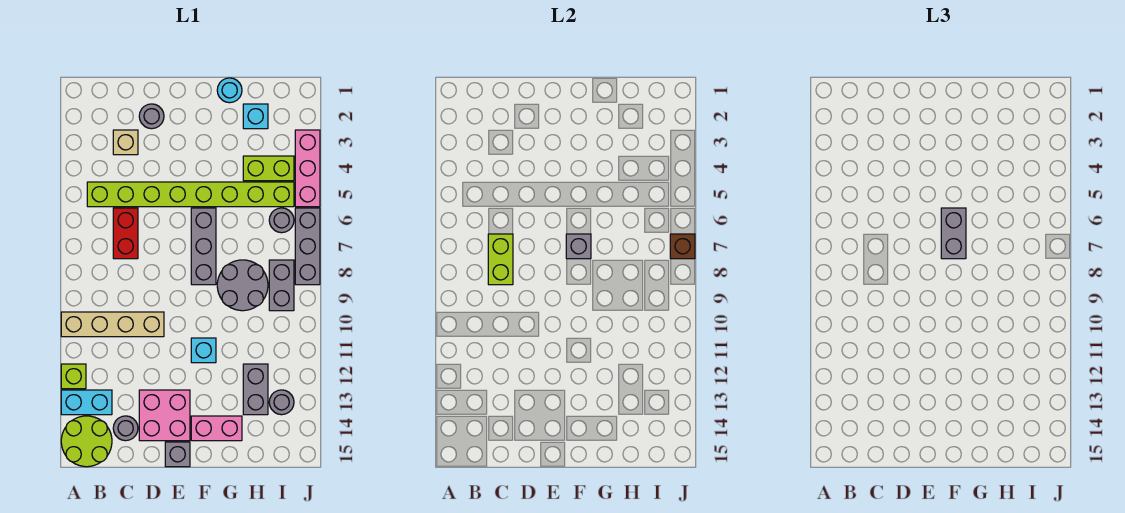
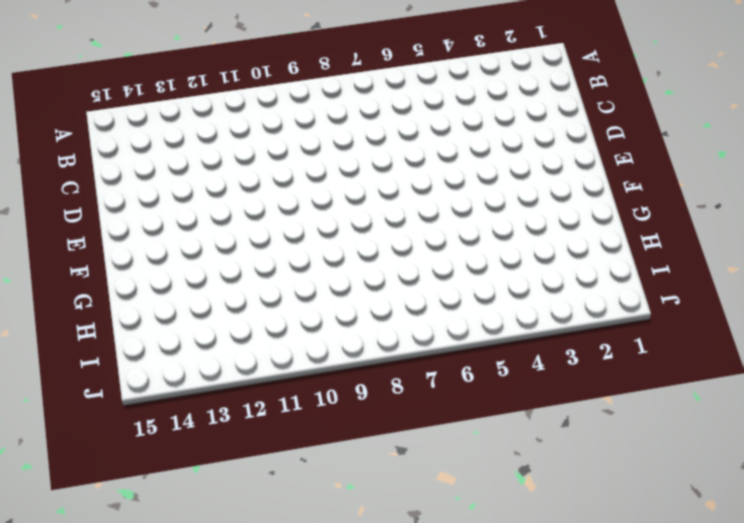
none -> tan 1x4 brick [61,312,164,337]
none -> lime 1x1 brick [61,364,86,389]
none -> cyan 1x2 brick [61,390,112,415]

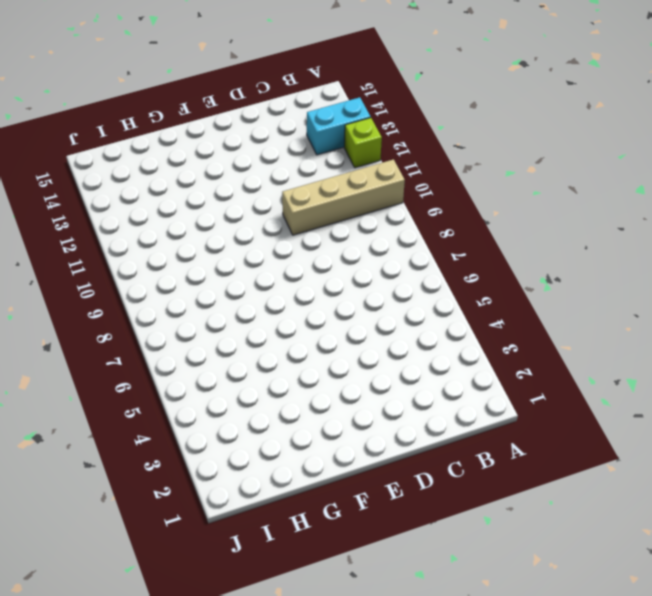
none -> lime 2x2 round brick [61,416,112,467]
none -> lime 1x8 brick [87,182,294,207]
none -> tan 1x1 brick [113,130,138,155]

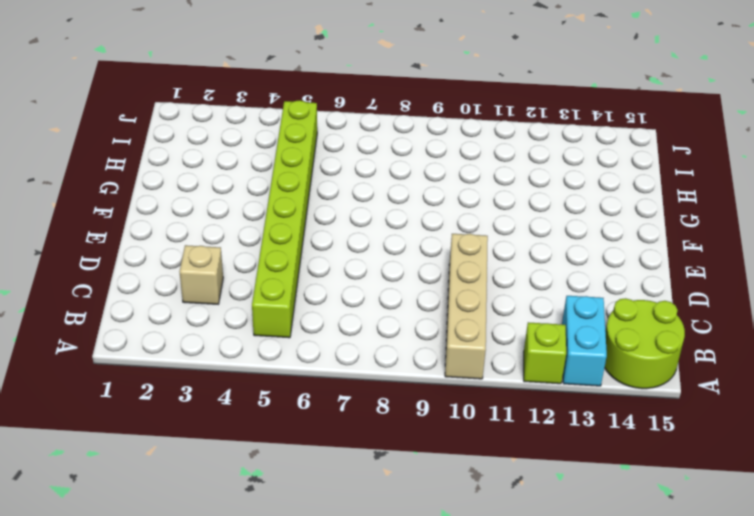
none -> red 1x2 brick [113,208,138,259]
none -> grey 1x1 round brick [113,416,138,441]
none -> grey 1x1 round brick [139,104,164,129]

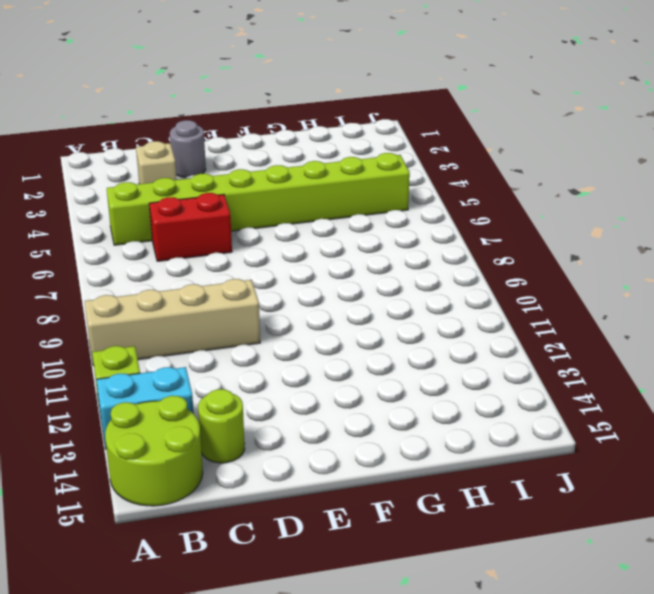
red 1x2 brick [149,193,232,261] -> red 1x2 brick turned to [113,208,138,259]
lime 1x1 round brick [198,389,245,463] -> grey 1x1 round brick [113,416,138,441]
none -> pink 2x2 brick [139,390,190,441]
none -> grey 1x1 brick [165,442,190,467]
none -> grey 1x3 brick [191,208,216,285]

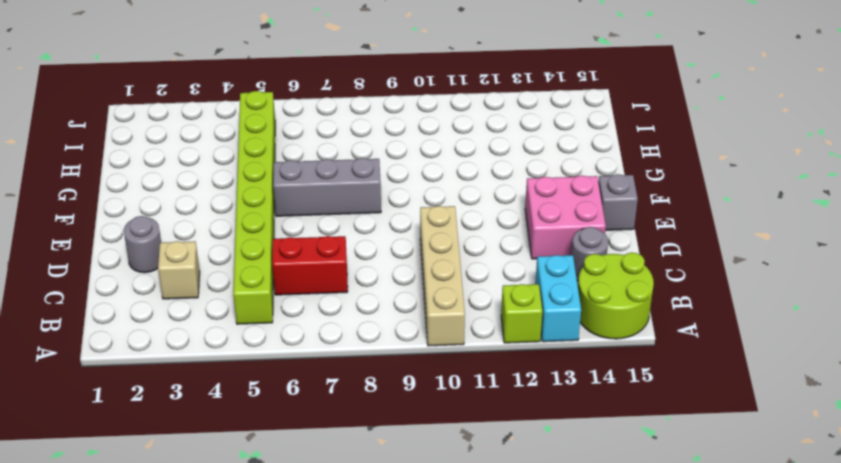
none -> cyan 1x1 brick [191,338,216,363]
none -> pink 1x2 brick [191,416,242,441]
none -> cyan 1x1 round brick [217,78,242,103]

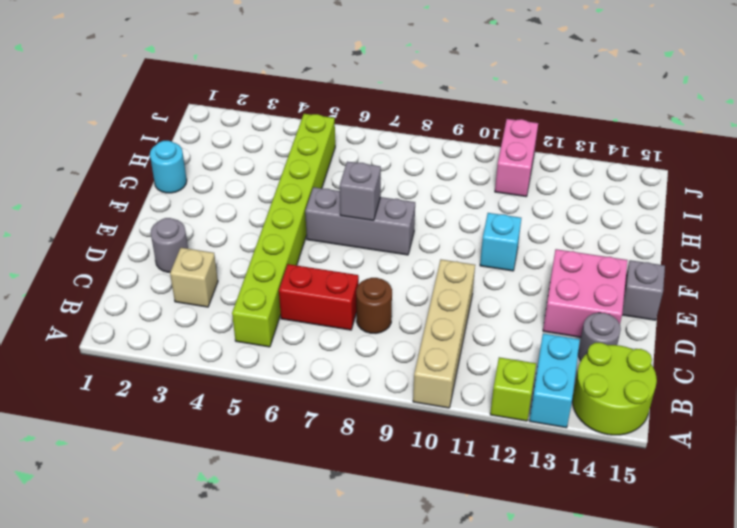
brown 1x1 round brick [356,278,392,333] -> none
pink 1x2 brick [495,119,538,197] -> pink 1x2 brick moved to [191,416,242,441]
none -> grey 2x2 round brick [217,260,268,311]
none -> cyan 1x1 brick [243,104,268,129]
none -> lime 1x2 brick [243,156,294,181]

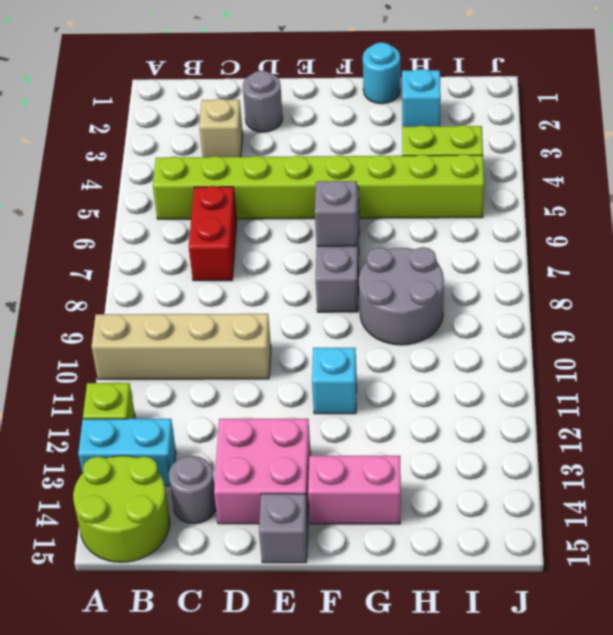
none -> grey 1x2 brick [243,364,268,415]
none -> grey 1x1 round brick [269,208,294,233]
none -> grey 1x2 brick [269,260,294,311]

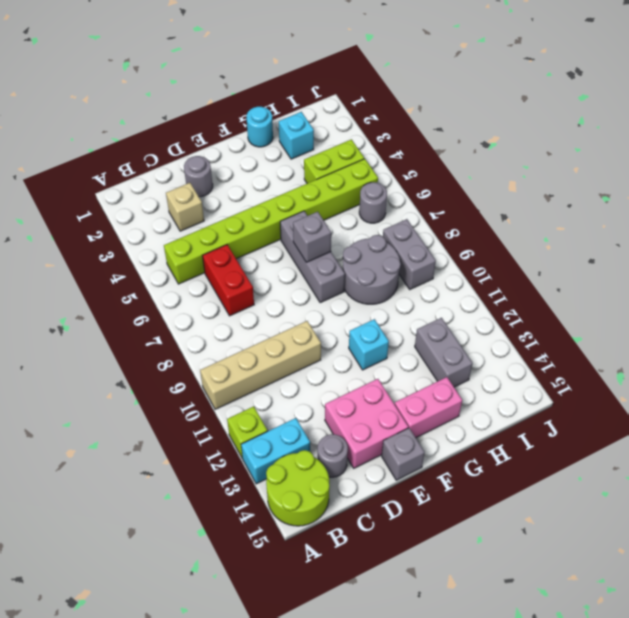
none -> grey 1x1 round brick [269,390,294,415]
none -> pink 1x3 brick [295,130,320,207]
none -> grey 1x3 brick [295,208,320,285]

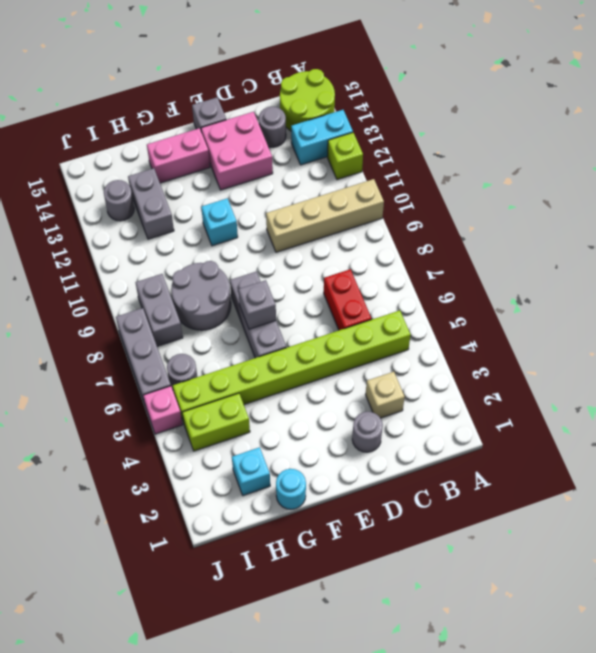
pink 1x1 brick [143,386,183,434] -> pink 1x3 brick [295,130,320,207]
none -> lime 1x2 brick [488,234,513,285]
none -> brown 1x1 brick [670,234,695,259]
none -> grey 1x2 brick [941,208,966,259]

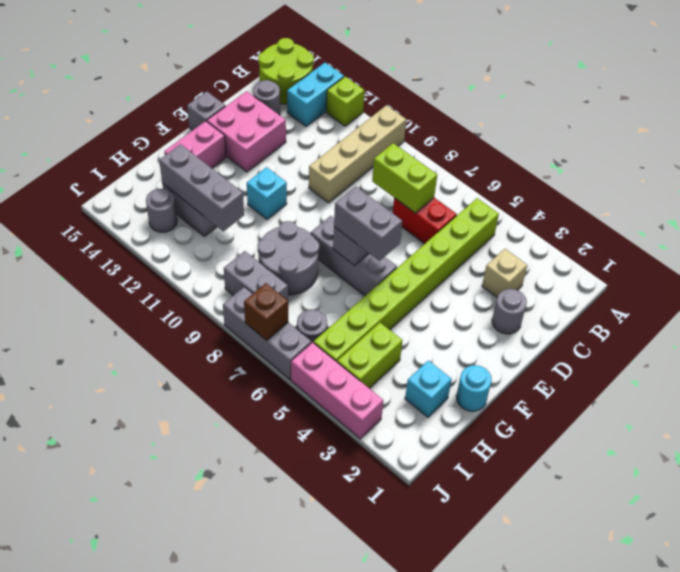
grey 1x3 brick [159,144,244,231] -> none

